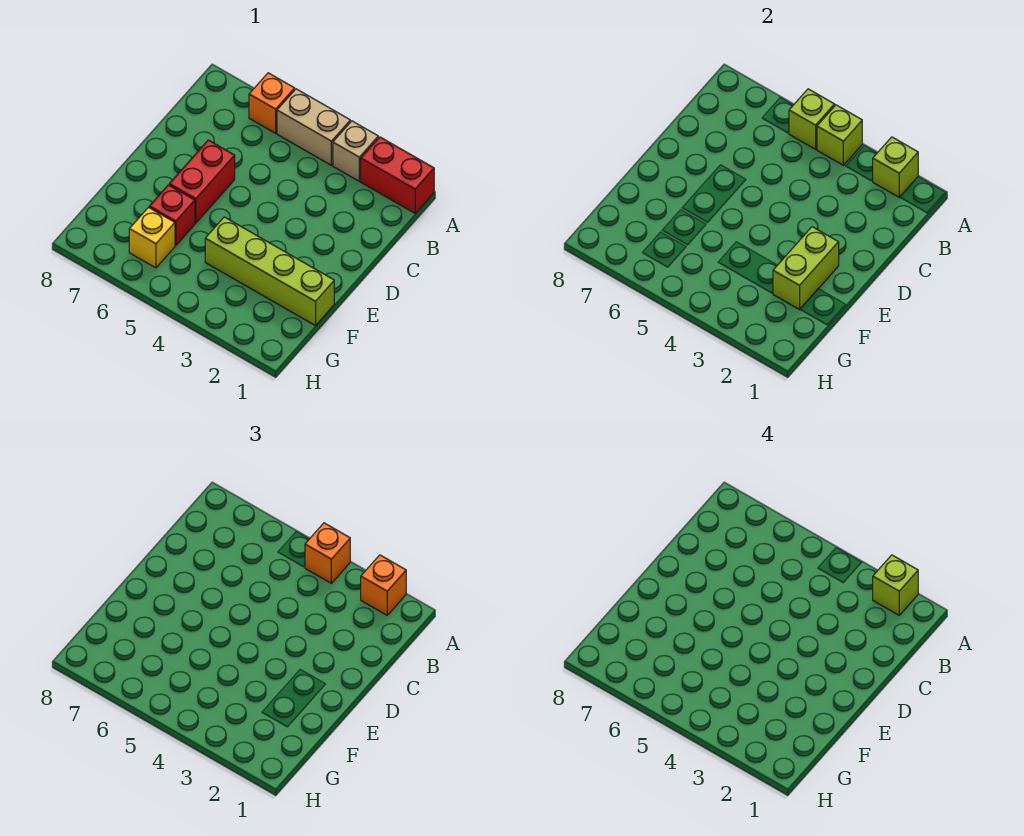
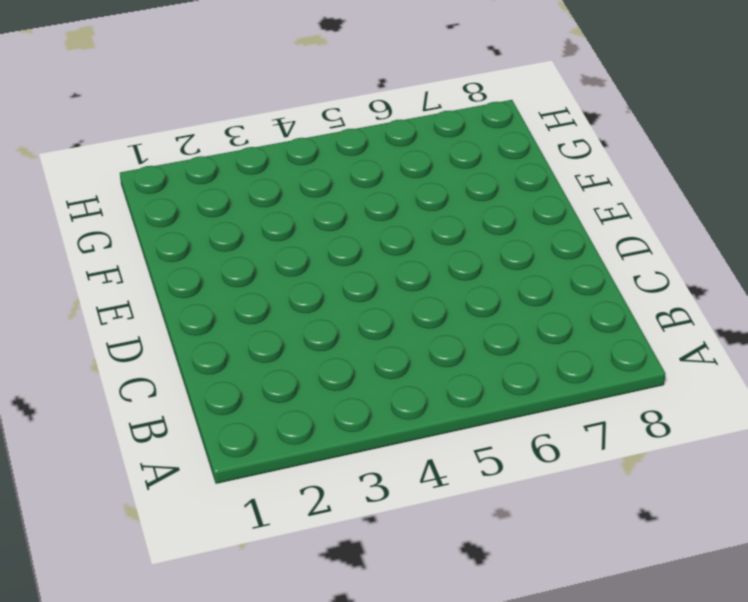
none -> red 1x2 brick [361,137,434,213]
none -> tan 1x1 brick [333,121,378,181]
none -> tan 1x2 brick [277,89,350,165]

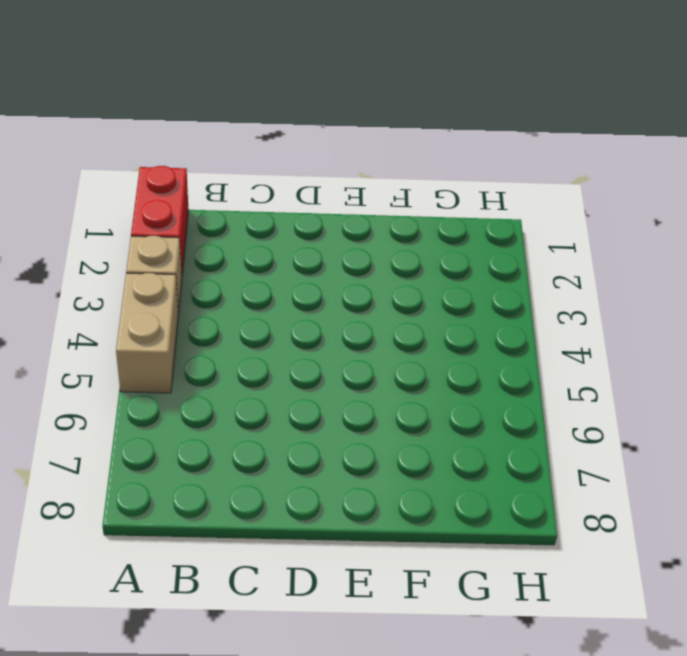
none -> orange 1x1 brick [249,73,295,133]
none -> red 1x2 brick [169,140,235,223]
none -> lime 1x4 brick [205,217,334,326]

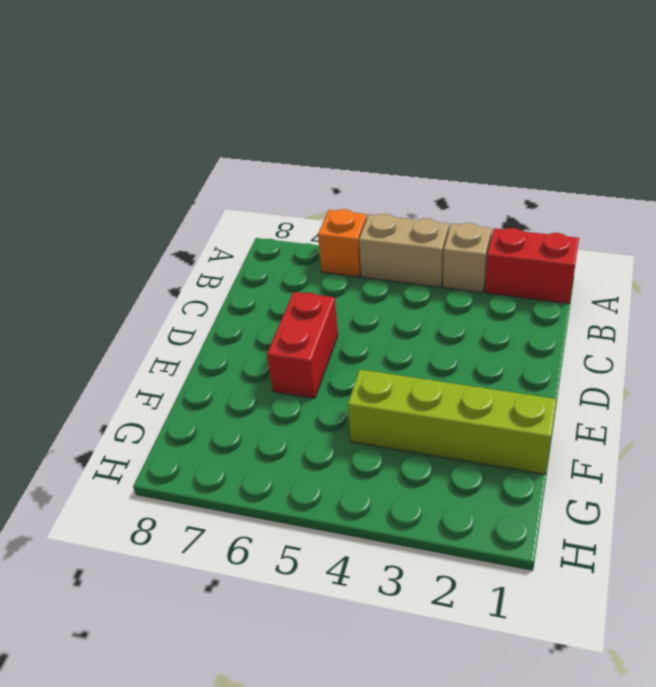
none -> red 1x1 brick [149,185,195,245]
none -> yellow 1x1 brick [129,207,175,268]
none -> lime 1x1 brick [872,137,918,197]

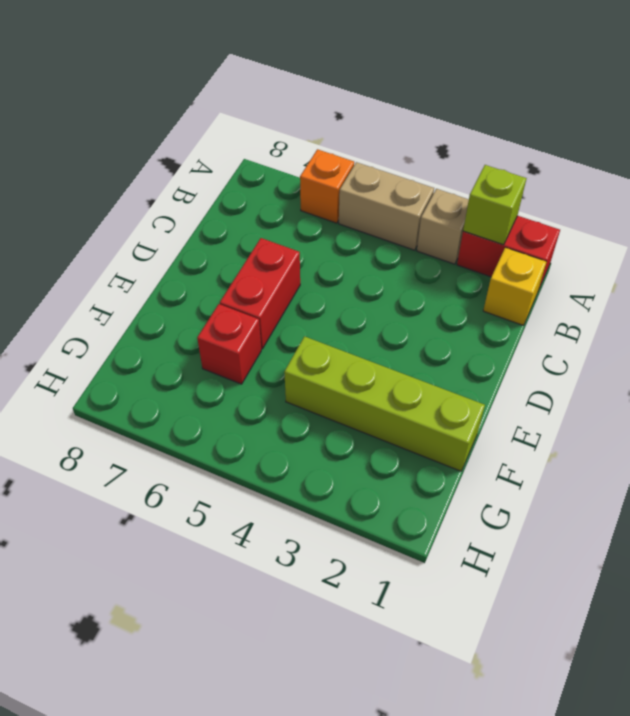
yellow 1x1 brick [483,248,546,325] -> yellow 1x1 brick moved to [129,207,175,268]
none -> lime 1x1 brick [817,105,862,165]
none -> lime 1x1 brick [789,89,835,149]
none -> lime 1x2 brick [773,227,839,310]

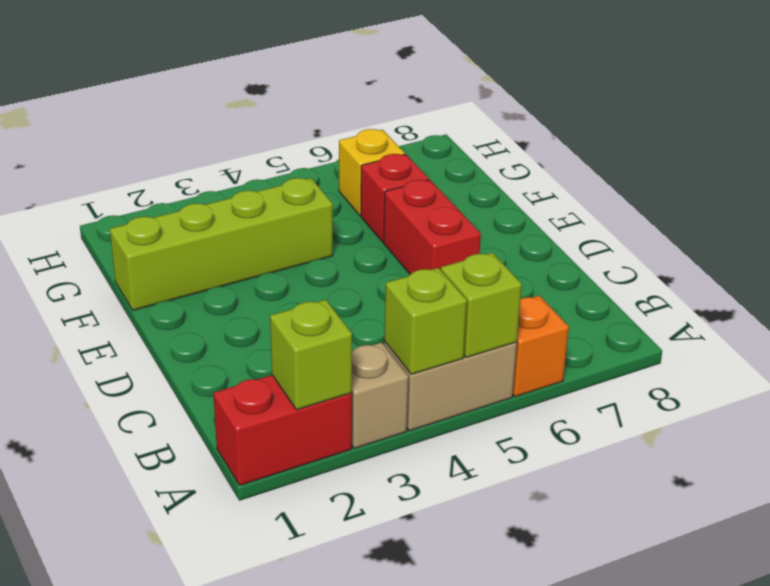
none -> lime 1x2 brick [773,227,839,310]
none -> orange 1x1 brick [361,555,406,615]
none -> orange 1x1 brick [305,523,350,583]

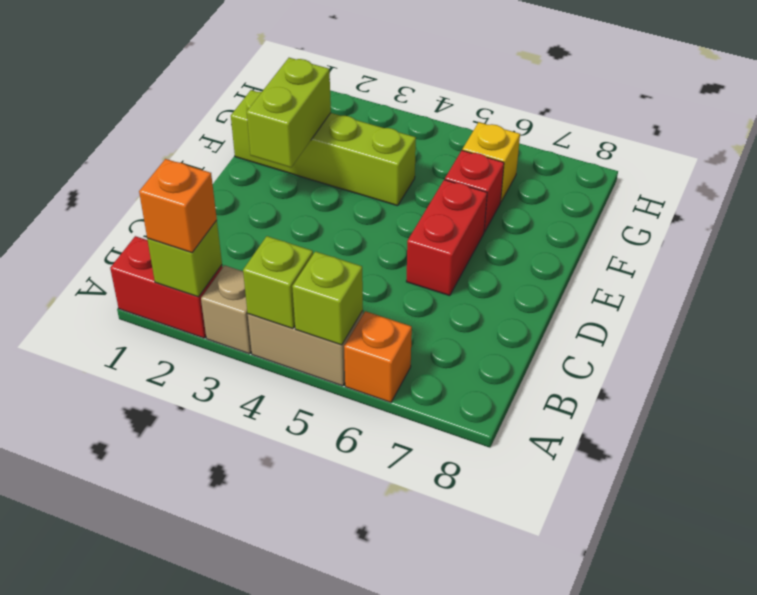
none -> orange 1x1 brick [305,523,350,583]
none -> lime 1x1 brick [873,555,918,615]

